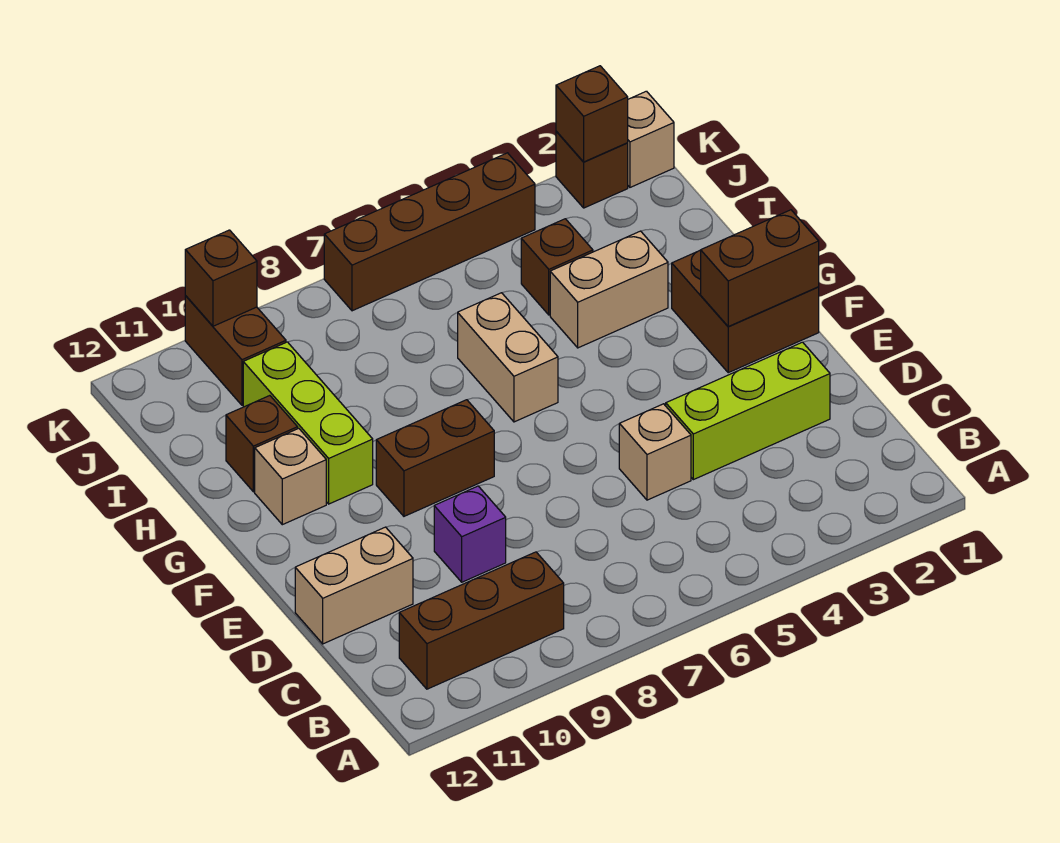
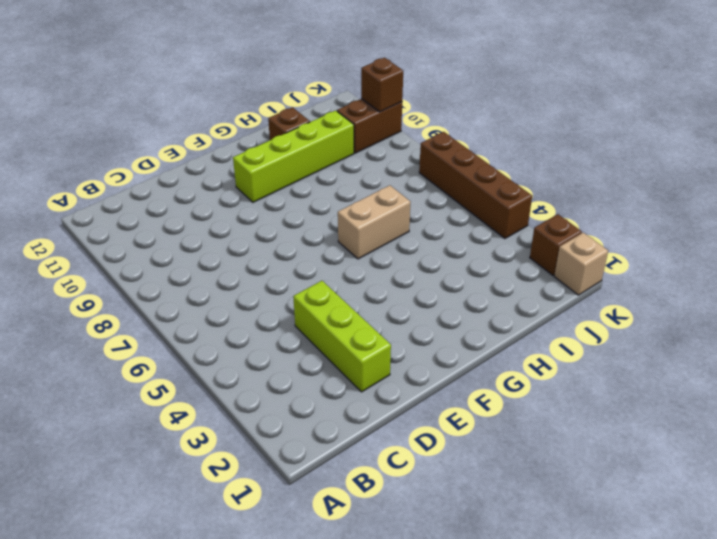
lime 1x4 brick [233,111,354,202] -> lime 1x3 brick [243,342,373,504]
none -> brown 1x3 brick [399,552,564,689]
none -> tan 1x1 brick [619,404,691,500]
none -> purple 1x1 brick [434,486,506,582]

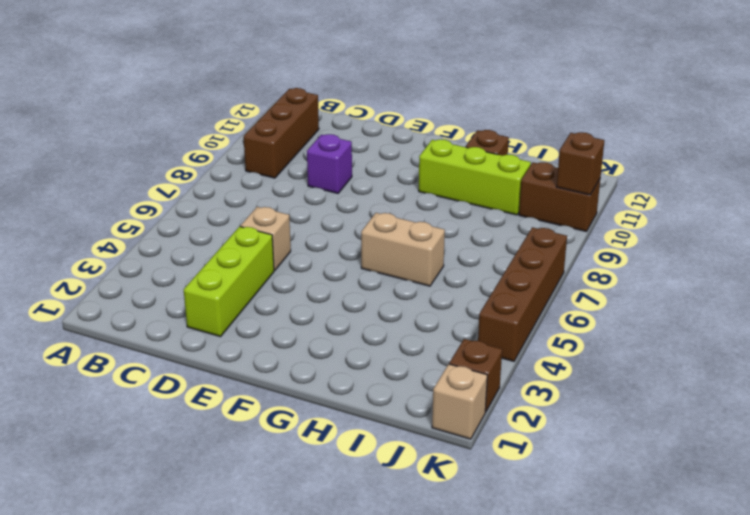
none -> tan 1x2 brick [295,527,413,644]
none -> brown 2x2 brick [672,250,819,373]
none -> brown 1x2 brick [376,400,494,516]

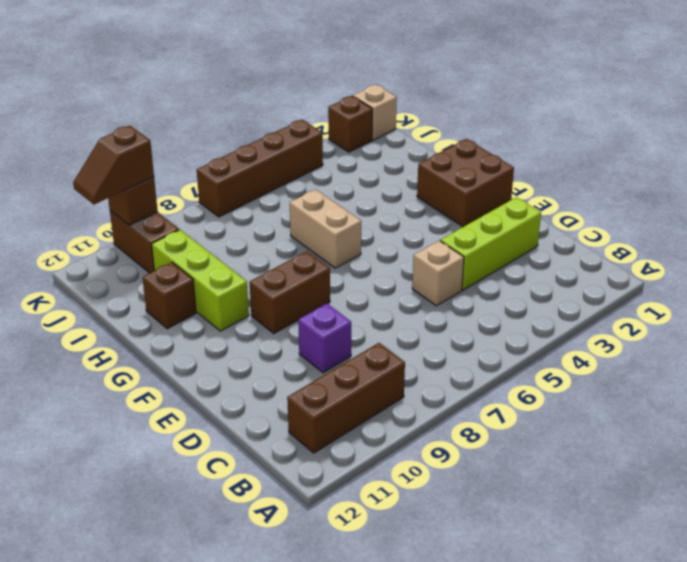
brown 1x2 slope [73,126,154,204] -> none
none -> tan 1x2 brick [295,527,413,644]
none -> tan 1x1 brick [255,428,326,525]
none -> tan 1x2 brick [550,231,668,348]

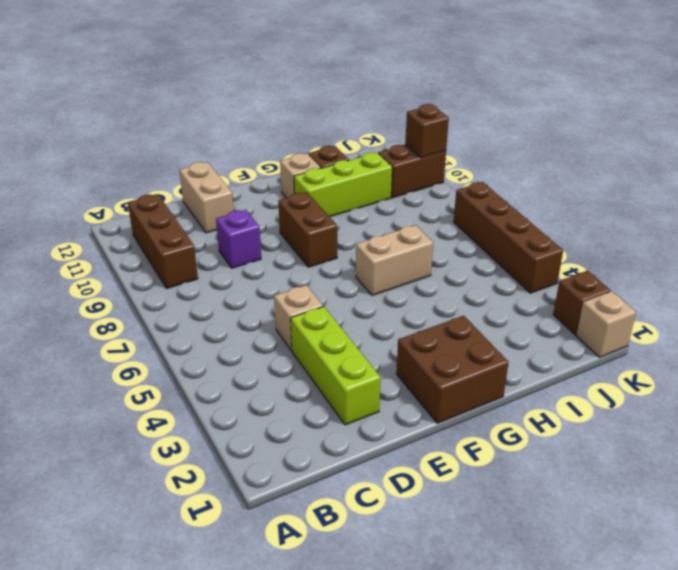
none -> tan 1x2 brick [550,231,668,348]
none -> brown 1x1 brick [521,219,593,315]
none -> brown 1x2 brick [701,210,819,326]

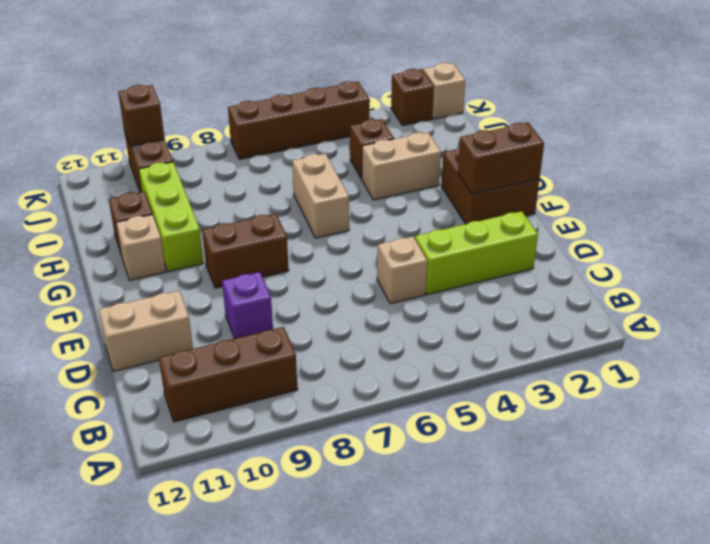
none -> brown 1x1 brick [556,66,628,162]

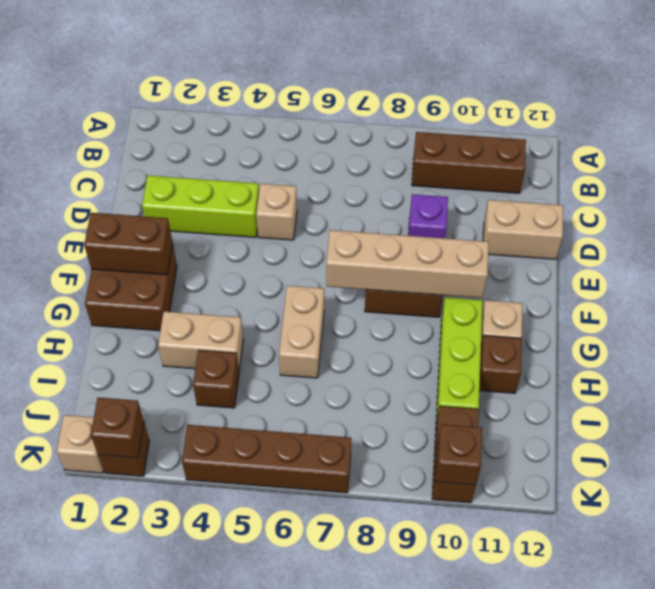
tan 1x4 brick [326,230,489,298] -> none

